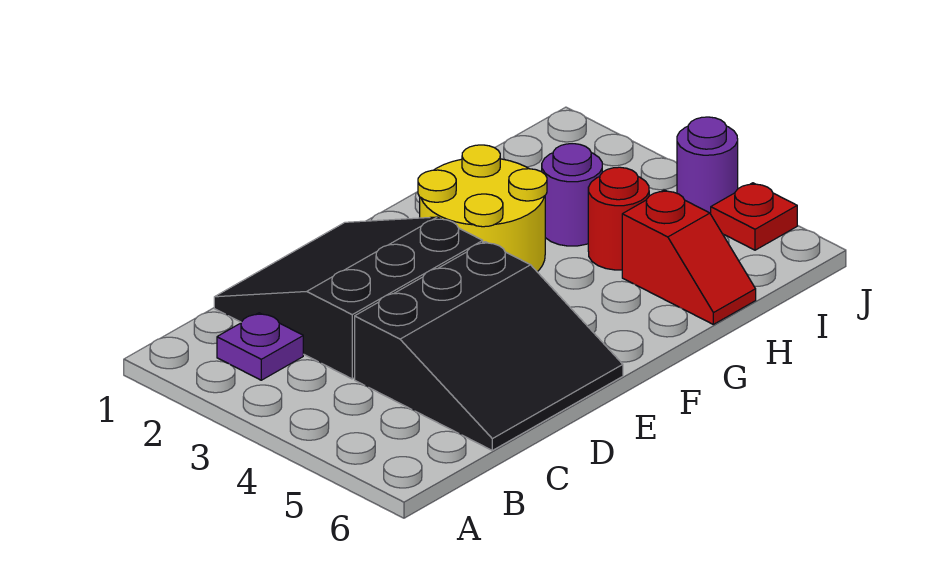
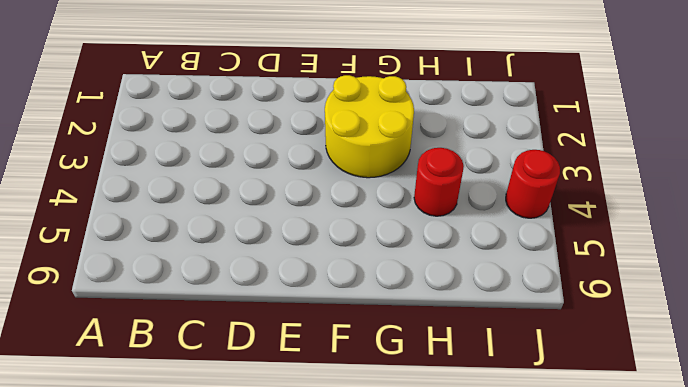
red 1x1 round brick [506,150,560,218] -> purple 1x1 round brick [677,117,738,214]
none -> purple 1x1 plate [217,313,303,380]
none -> black 3x3 slope [214,217,483,379]

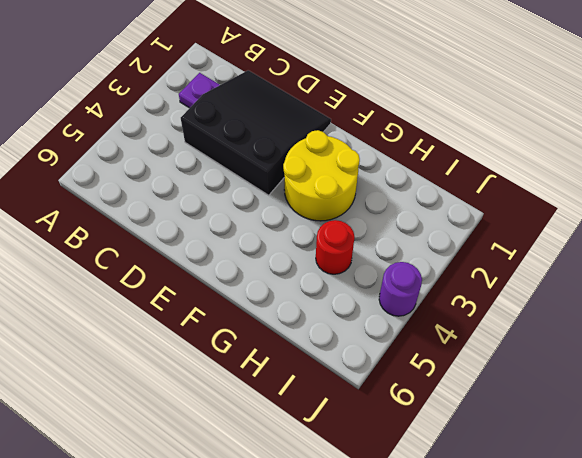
none -> black 3x3 slope [355,242,623,450]
none -> purple 1x1 round brick [542,144,602,246]

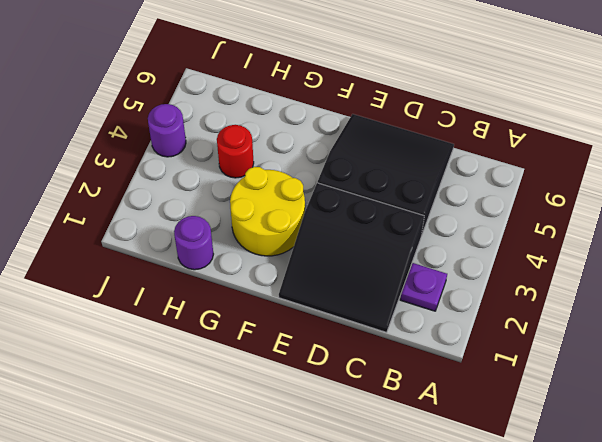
purple 1x1 round brick [174,216,213,270] -> purple 1x1 round brick moved to [542,144,602,246]
none -> red 1x2 slope [622,190,756,324]
none -> red 1x1 plate [711,183,797,250]

